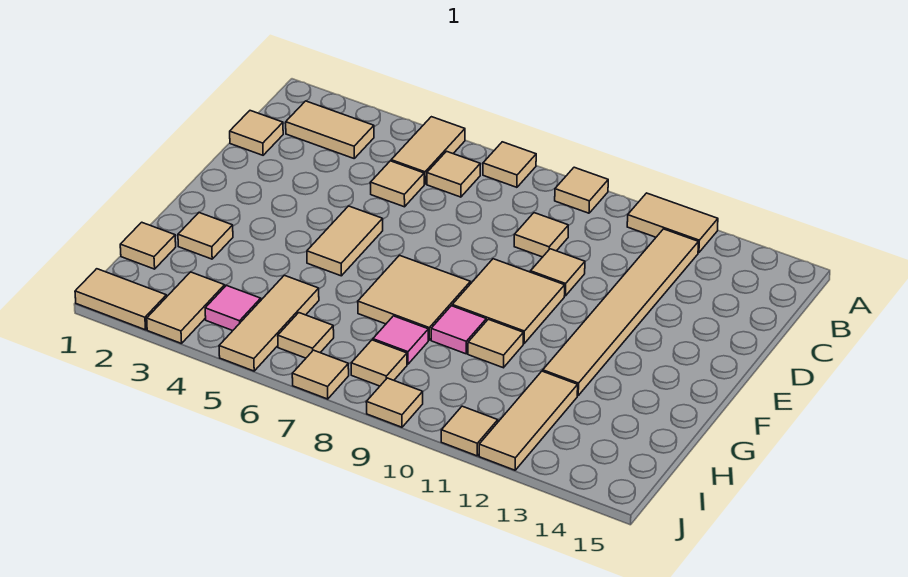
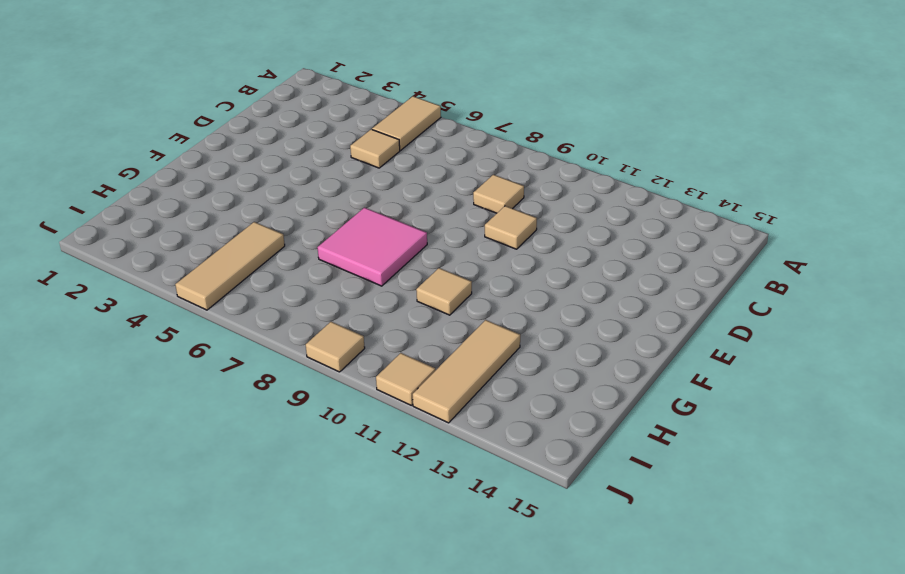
pink 2x2 tile [317,208,427,286] -> tan 2x2 tile [358,255,470,340]
none -> tan 1x1 tile [483,142,536,187]
none -> tan 1x1 tile [555,167,608,213]
none -> tan 1x2 tile [627,193,718,253]

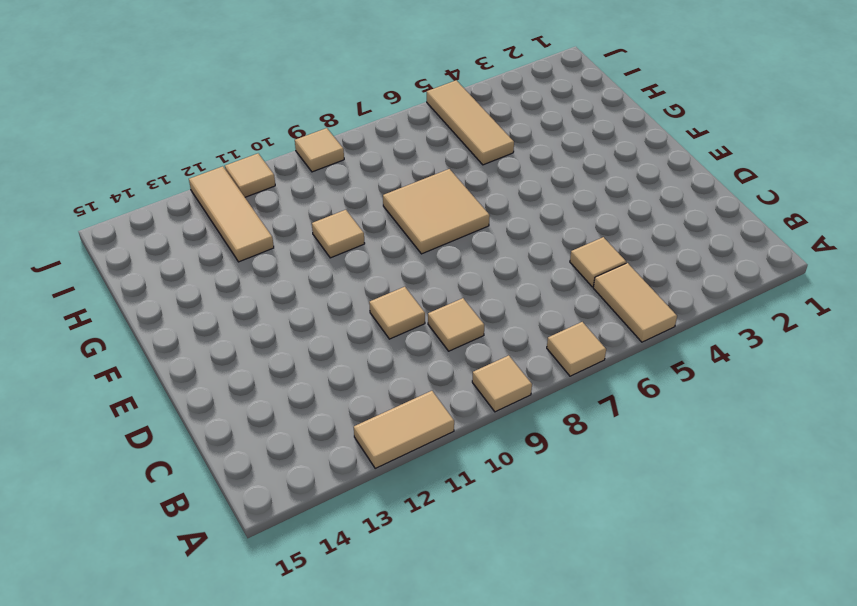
none -> tan 1x2 tile [286,101,374,158]
none -> tan 1x1 tile [427,151,480,197]
none -> tan 1x6 tile [543,229,698,395]

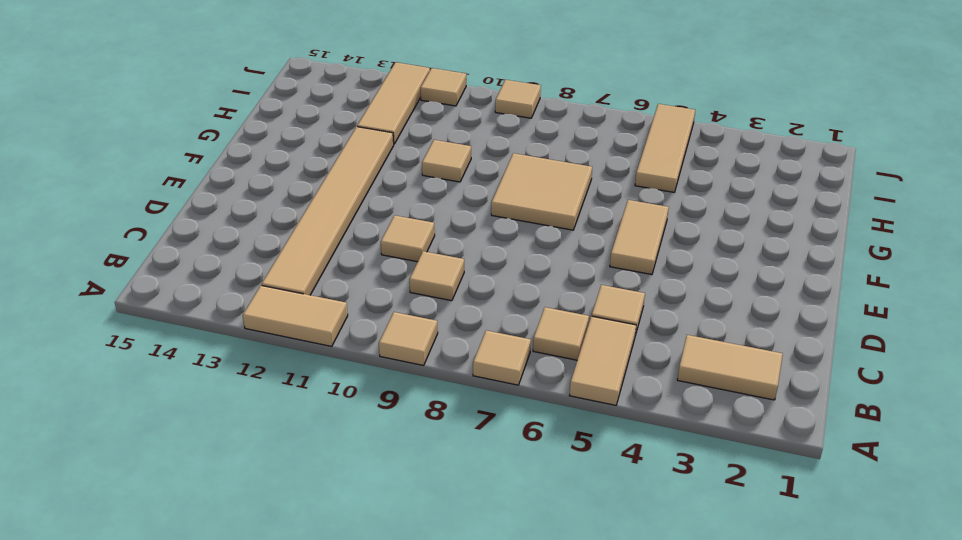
none -> tan 1x1 tile [230,111,283,155]
none -> tan 2x2 tile [452,259,565,343]
none -> tan 1x1 tile [178,213,233,259]

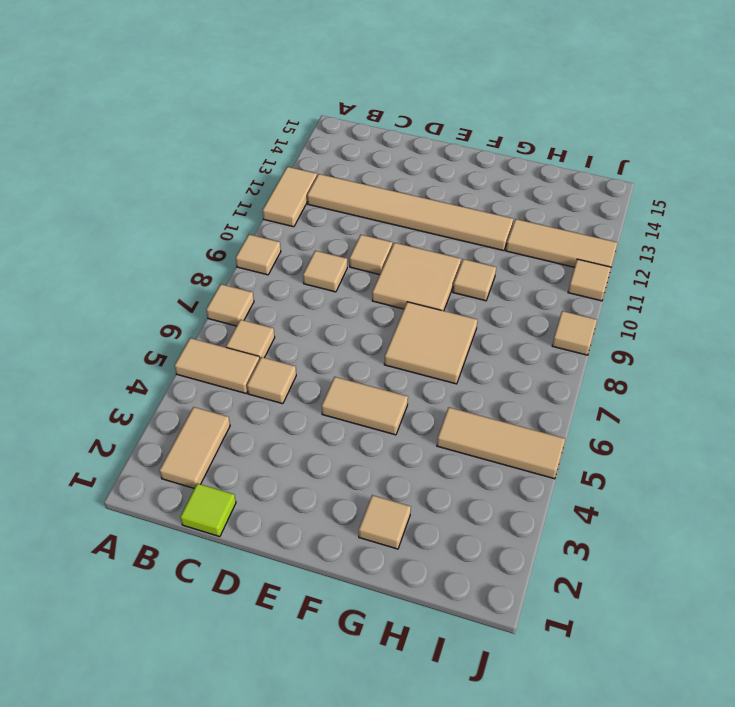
lime 1x1 tile [180,483,236,537] -> tan 1x1 tile [230,111,283,155]
none -> pink 1x1 tile [431,306,486,354]
none -> tan 1x1 tile [120,222,176,269]
none -> pink 1x1 tile [373,316,428,364]

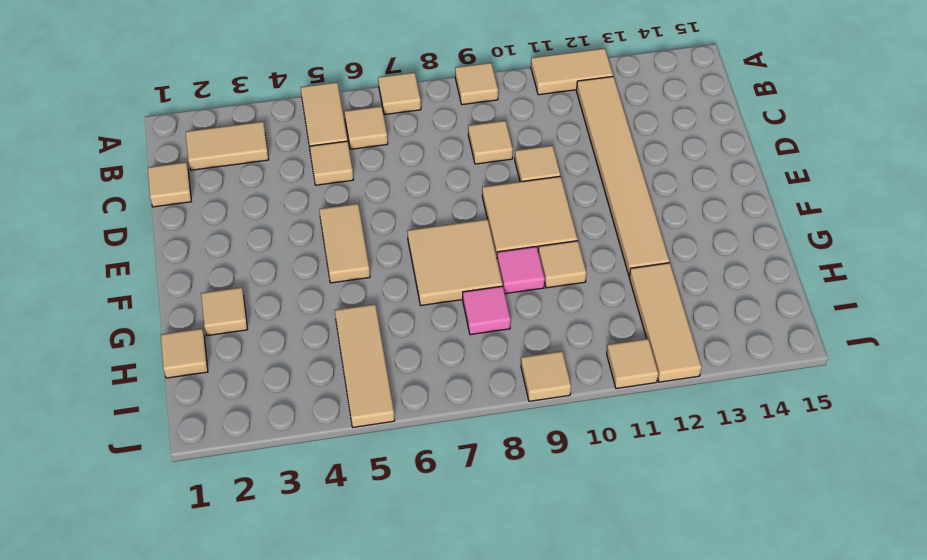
none -> tan 1x2 tile [147,272,225,344]
none -> pink 1x1 tile [205,285,261,331]
none -> tan 1x1 tile [278,313,334,358]

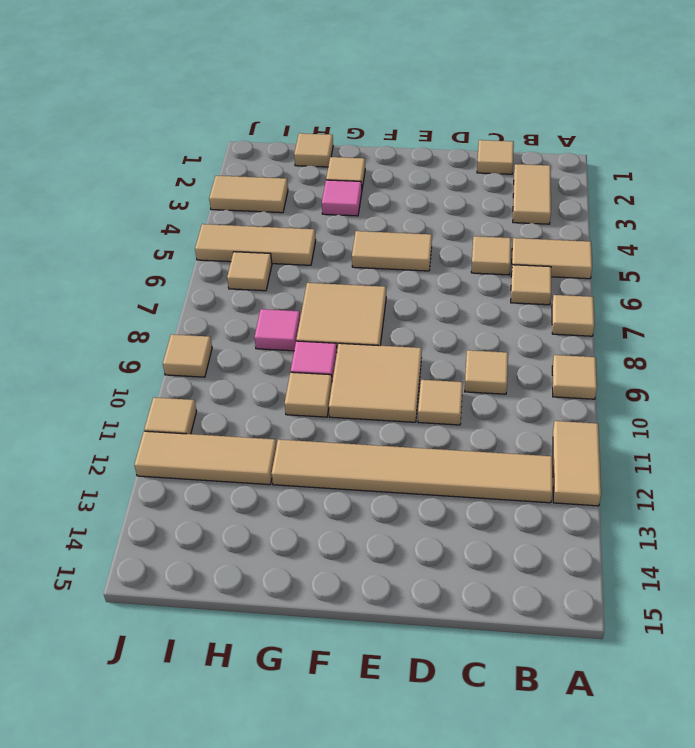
pink 1x1 tile [322,180,362,216] -> pink 1x1 tile moved to [205,285,261,331]
none -> tan 1x1 tile [351,340,407,386]
none -> tan 1x2 tile [75,269,166,330]
none -> tan 1x1 tile [292,350,349,399]

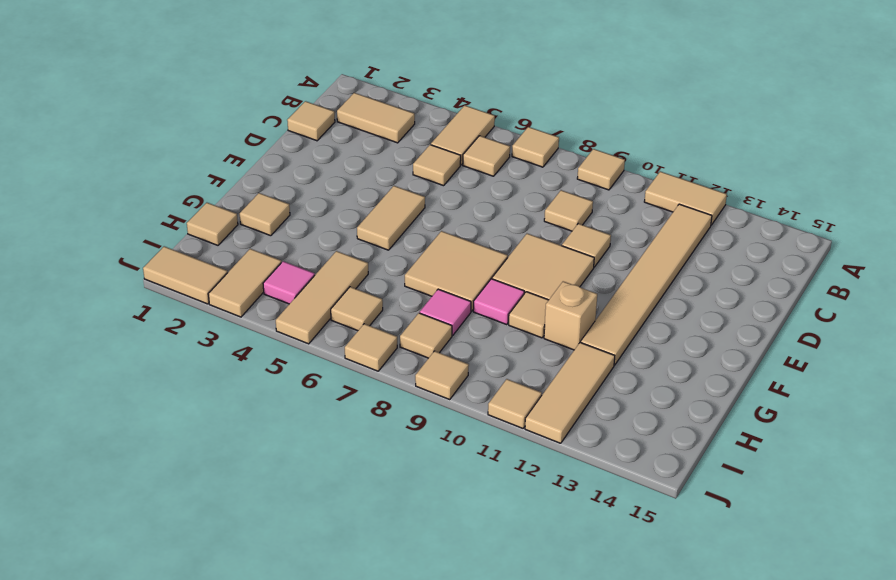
tan 1x1 brick [544,281,597,350] -> none

